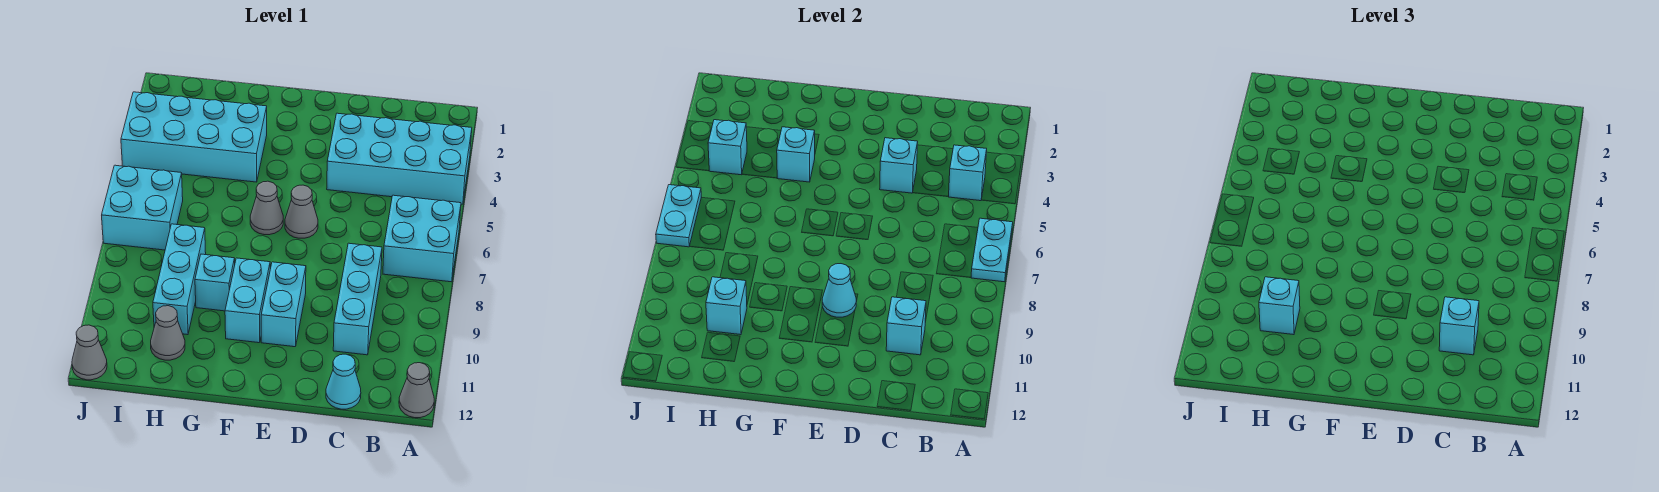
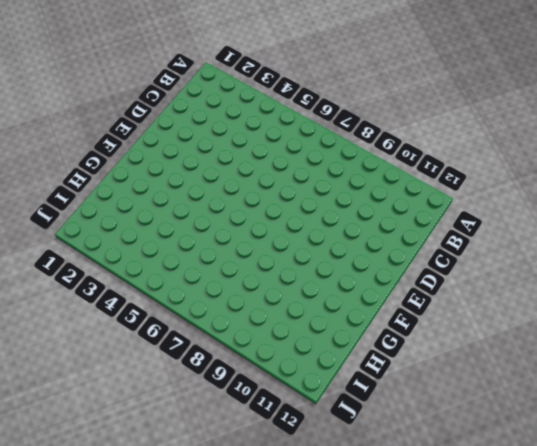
none -> cyan 2x4 brick [327,113,472,204]
none -> cyan 2x2 brick [383,195,461,282]
none -> grey 1x1 cone [399,363,434,418]

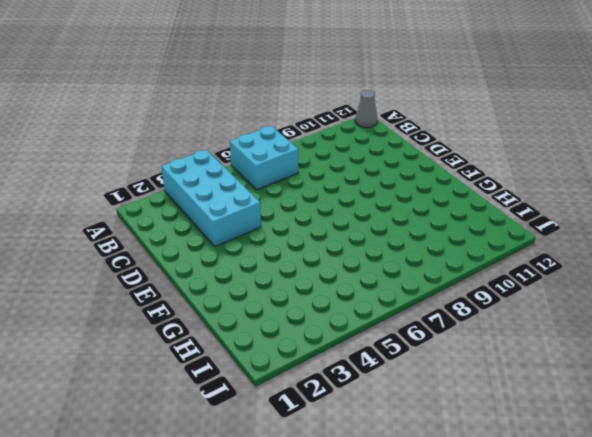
none -> cyan 1x3 brick [333,243,382,355]
none -> cyan 1x1 cone [326,354,361,409]
none -> grey 1x1 cone [285,185,318,238]

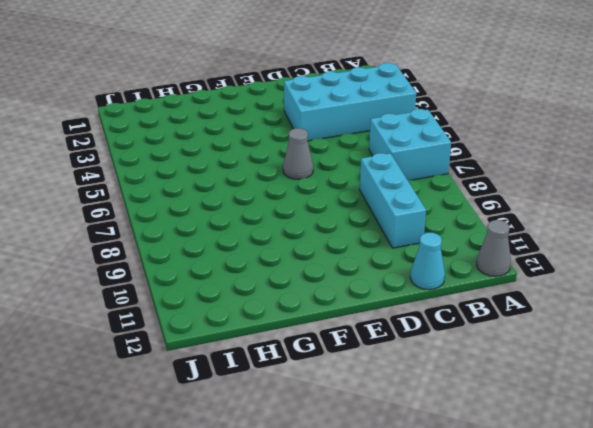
none -> cyan 1x2 brick [261,262,306,347]
none -> grey 1x1 cone [250,181,283,235]
none -> cyan 1x2 brick [225,258,270,343]

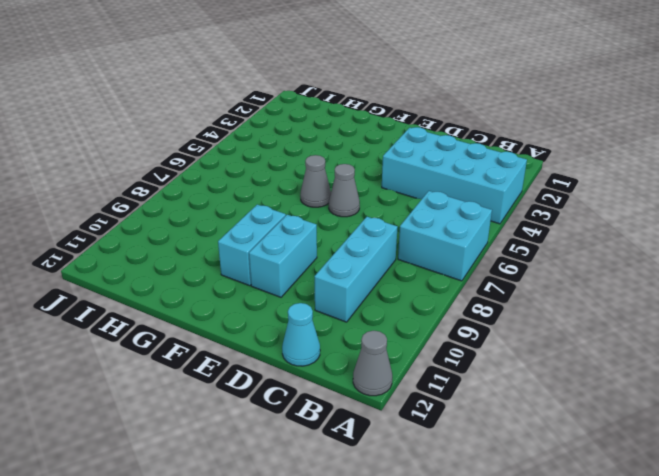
none -> cyan 2x4 brick [121,92,267,182]
none -> cyan 1x1 brick [195,254,235,311]
none -> cyan 1x3 brick [153,224,206,335]

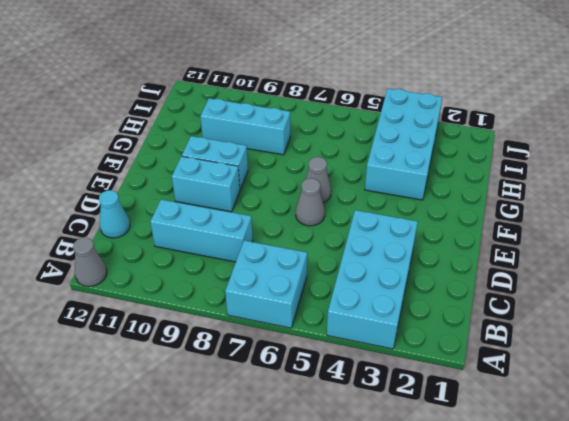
none -> cyan 1x1 brick [195,254,235,311]
none -> grey 1x1 cone [151,306,185,360]
none -> cyan 2x2 brick [102,165,183,250]

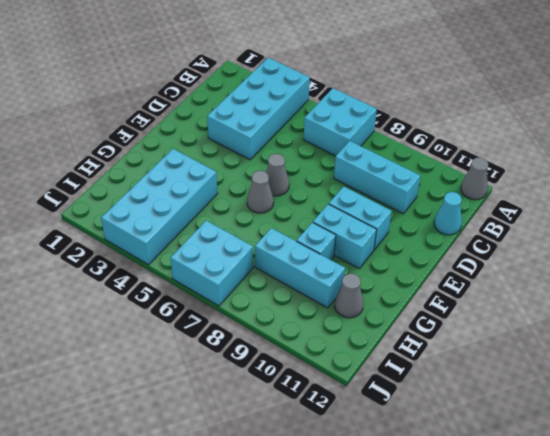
none -> grey 1x1 cone [72,325,107,380]
none -> cyan 1x2 plate [971,218,1013,282]
none -> cyan 1x1 brick [949,145,987,201]

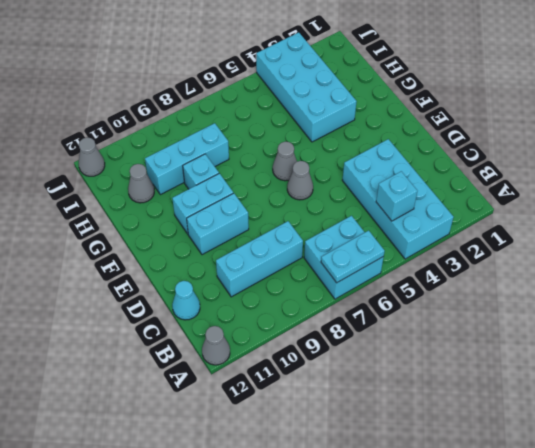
none -> cyan 2x2 brick [102,165,183,250]
none -> cyan 1x1 brick [886,297,926,355]
none -> cyan 1x1 brick [880,138,918,193]

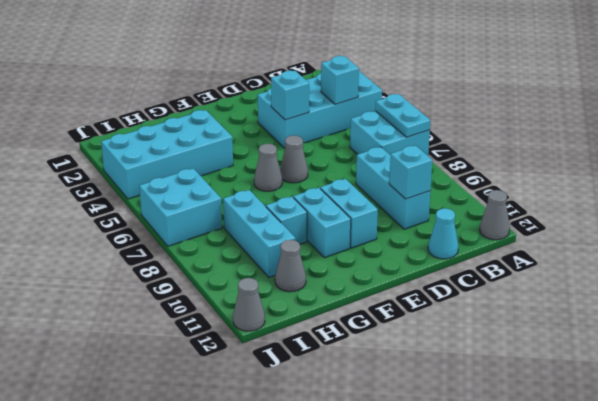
none -> cyan 1x1 cone [822,264,856,317]
none -> cyan 1x1 brick [777,127,815,182]
none -> cyan 1x1 brick [706,277,747,335]

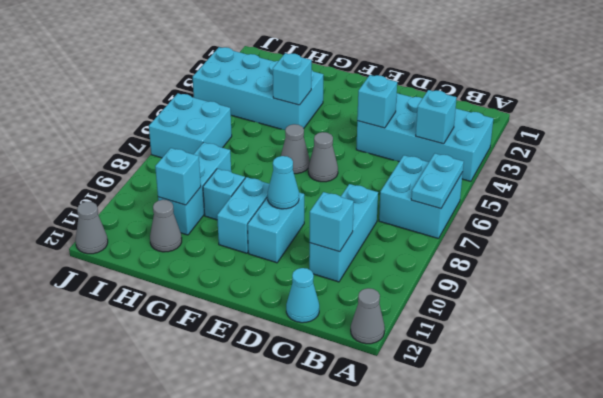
none -> cyan 1x1 brick [708,120,747,175]
none -> cyan 1x2 plate [656,185,701,247]
none -> cyan 1x1 brick [1439,297,1479,355]

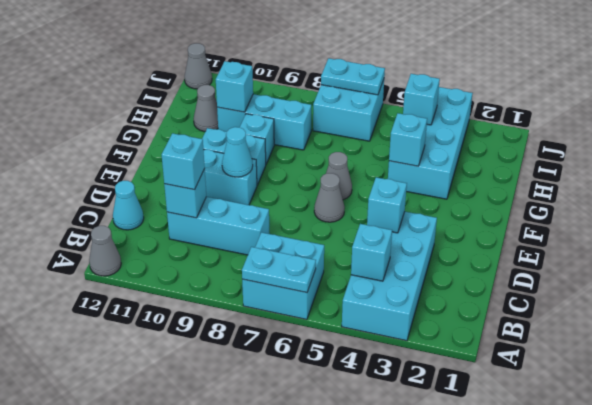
none -> cyan 1x1 brick [1259,277,1300,335]

